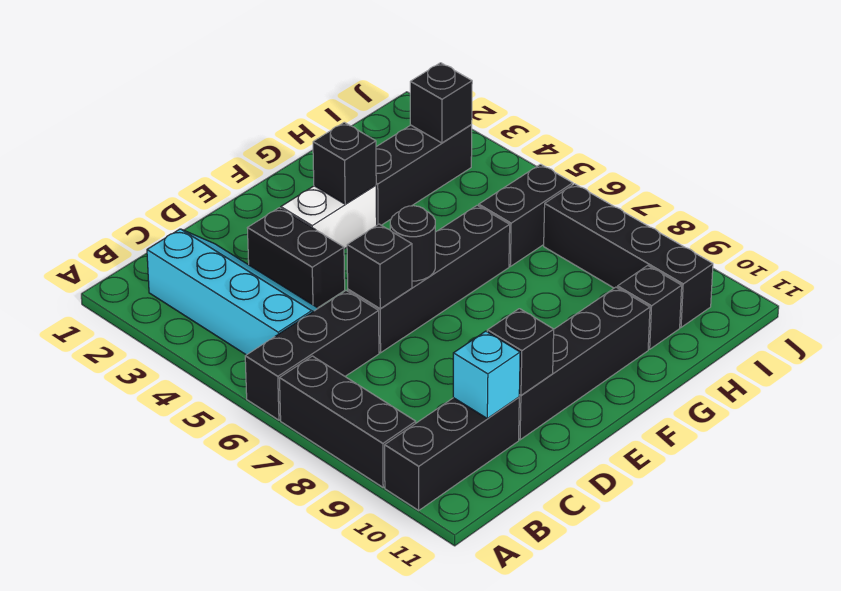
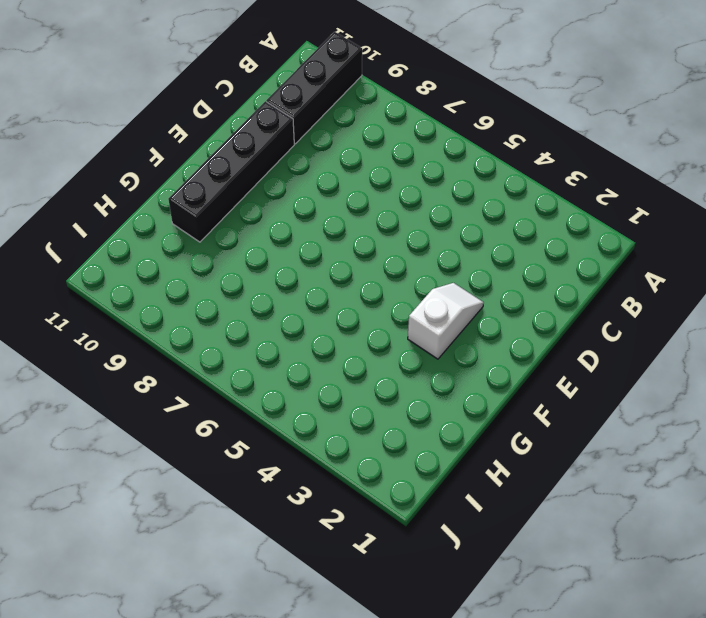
white 1x2 slope [408,283,484,359] -> white 1x2 brick [281,185,377,249]
none -> black 1x3 brick [245,291,379,420]
none -> black 1x3 brick [280,356,416,487]
none -> cyan 2x4 slope [147,229,318,355]

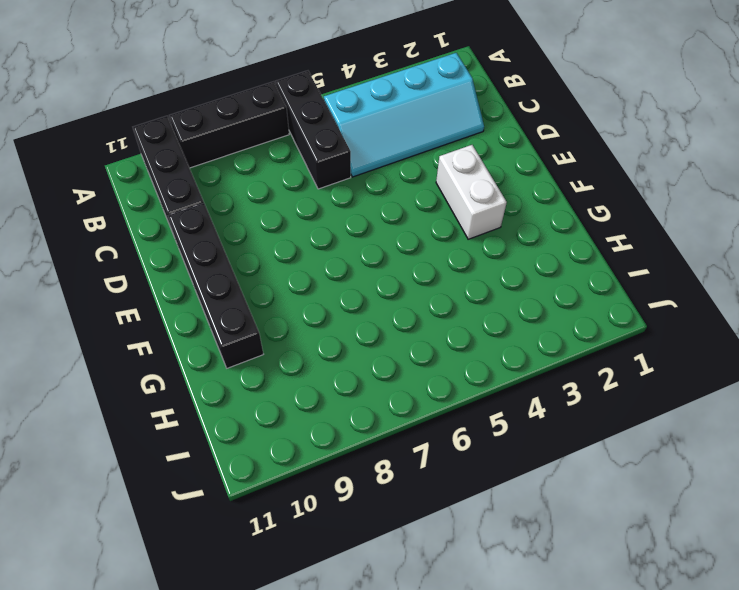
none -> black 1x2 brick [248,208,345,308]
none -> black 1x4 brick [348,205,510,353]
none -> black 1x3 brick [376,125,472,225]

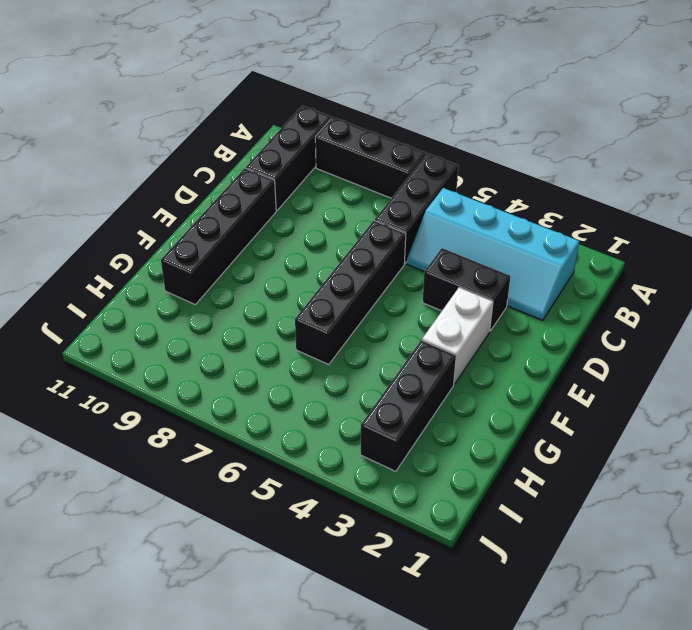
none -> black 1x2 brick [479,164,573,266]
none -> black 1x1 brick [617,266,682,349]
none -> black 1x4 brick [544,184,713,327]

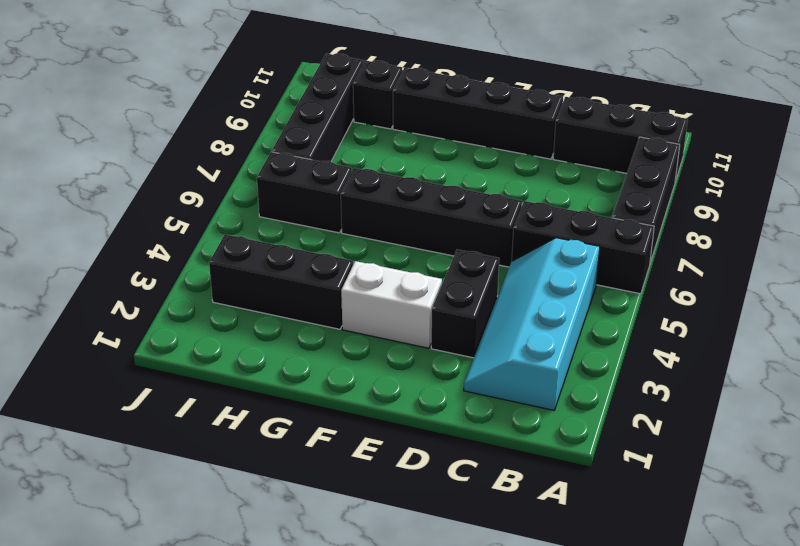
none -> cyan 1x1 brick [453,331,520,418]
none -> black 1x1 brick [347,224,412,308]
none -> black 1x1 brick [487,309,554,395]

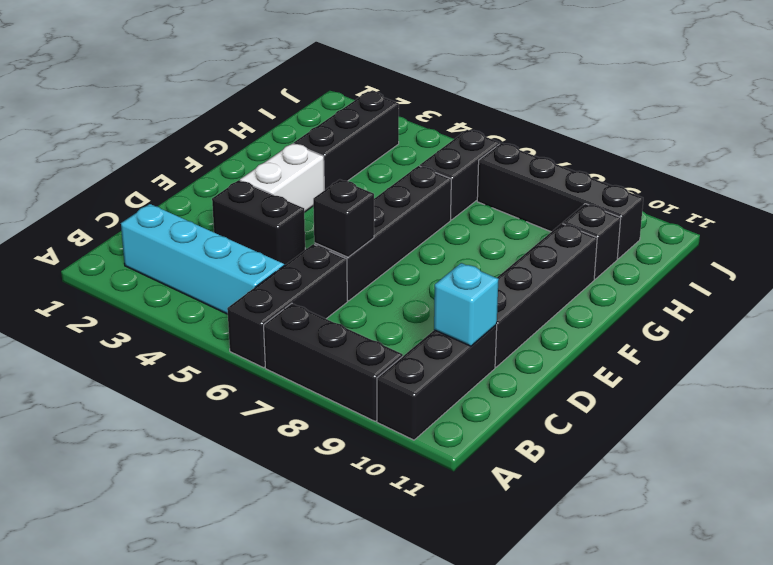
none -> black 1x1 brick [487,309,554,395]
none -> black 1x1 round brick [390,206,435,281]
none -> black 1x1 brick [313,122,376,204]

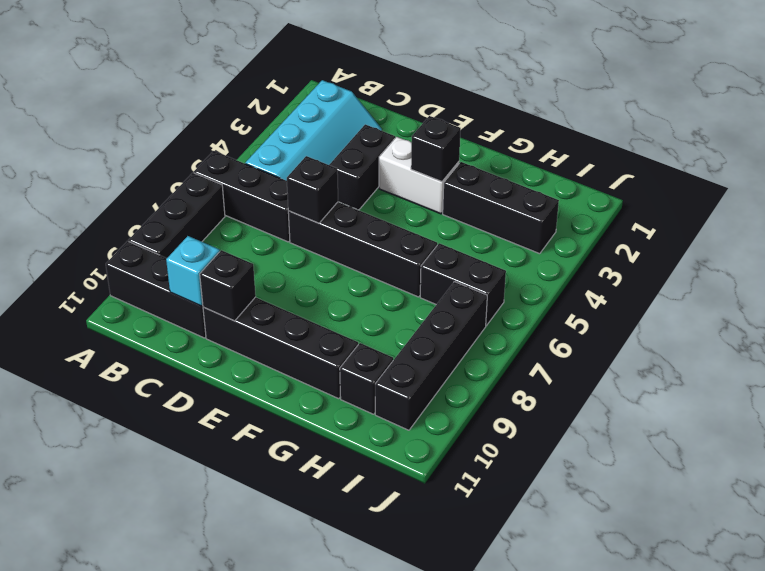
none -> black 1x1 round brick [390,206,435,281]
none -> black 1x1 brick [410,63,472,143]

